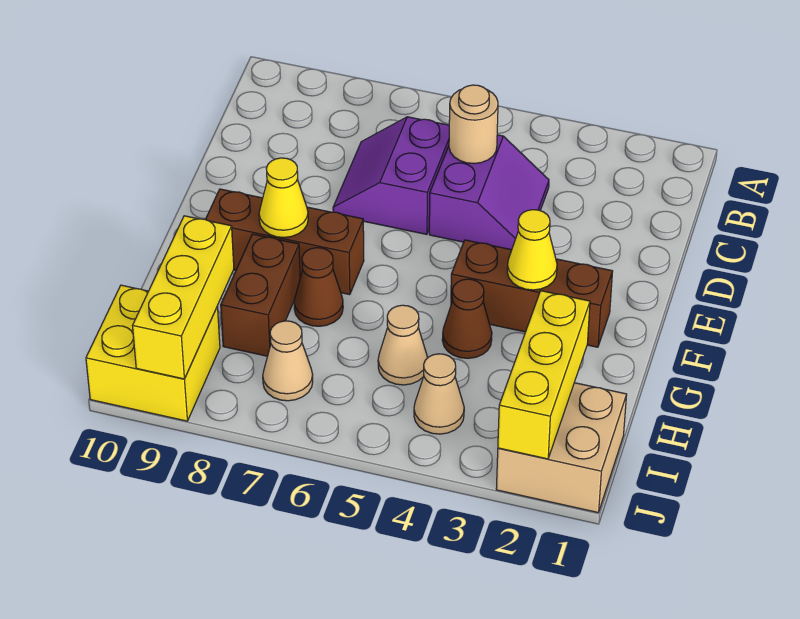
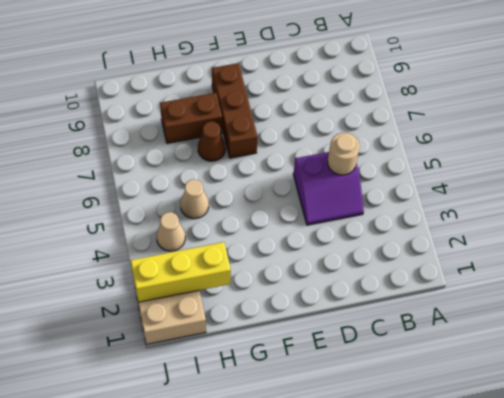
none -> purple 2x2 slope [333,117,449,234]
none -> brown 1x3 brick [451,240,613,347]
none -> brown 1x1 cone [442,279,492,358]

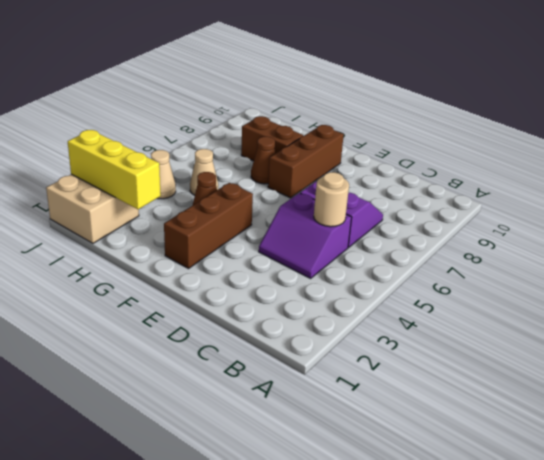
none -> tan 1x1 cone [263,321,313,401]
none -> yellow 2x2 brick [86,285,220,421]
none -> yellow 1x1 cone [507,210,557,290]

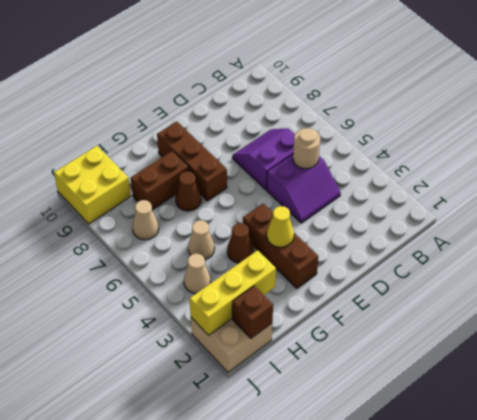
brown 1x1 brick [232,286,273,338] -> none
none -> yellow 1x1 cone [259,158,308,238]
none -> yellow 1x3 brick [133,216,234,379]

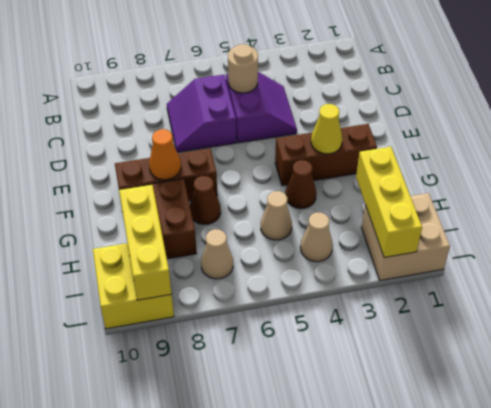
orange 1x1 cone [149,129,181,180] -> yellow 1x1 cone [259,158,308,238]

